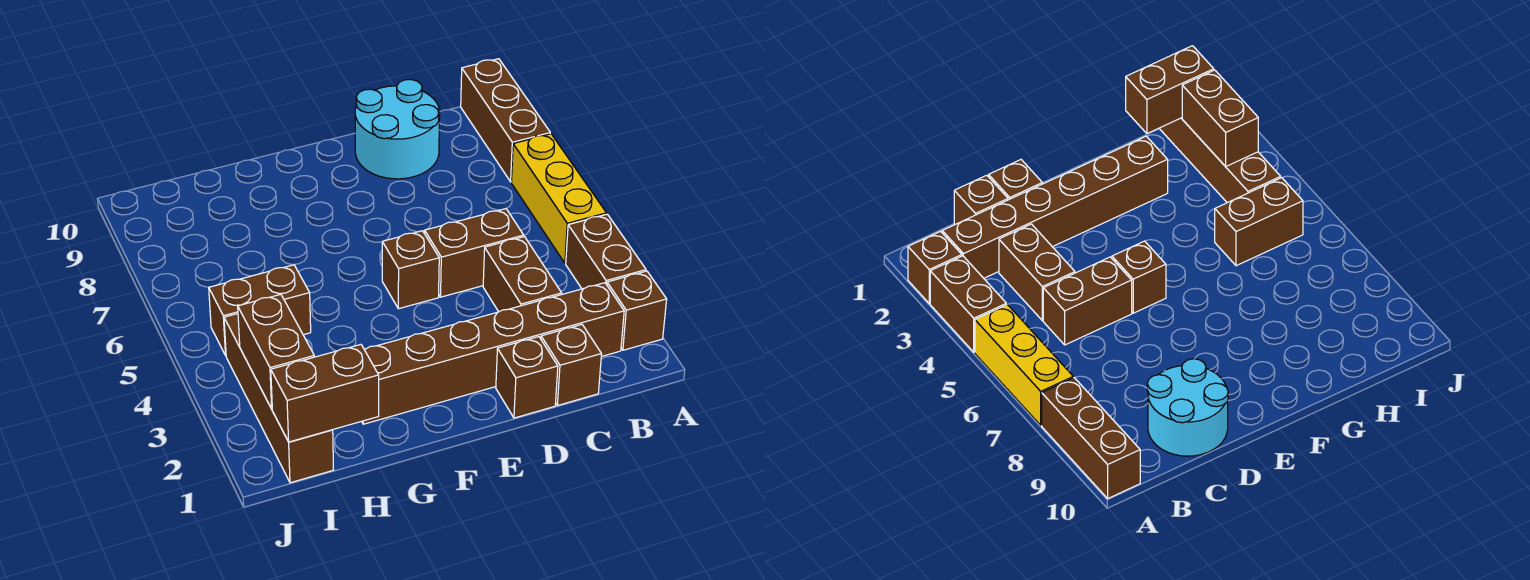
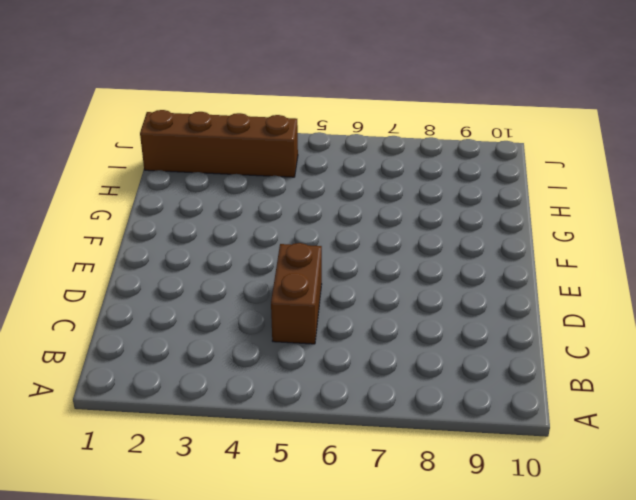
none -> brown 1x1 brick [607,271,667,350]
none -> brown 1x2 brick [566,214,646,289]
none -> yellow 1x3 brick [511,134,606,263]

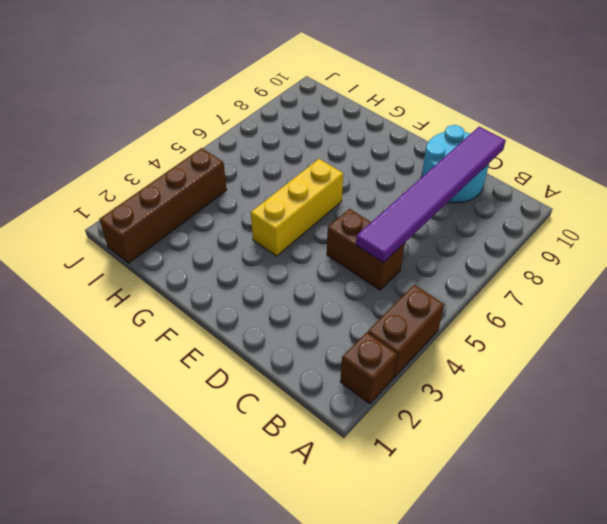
purple 1x6 tile [356,127,506,263] -> none
yellow 1x3 brick [251,159,343,256] -> yellow 1x3 brick moved to [511,134,606,263]
none -> brown 1x3 brick [461,59,550,182]
none -> brown 1x6 brick [362,283,624,424]
none -> brown 1x1 brick [541,325,601,406]

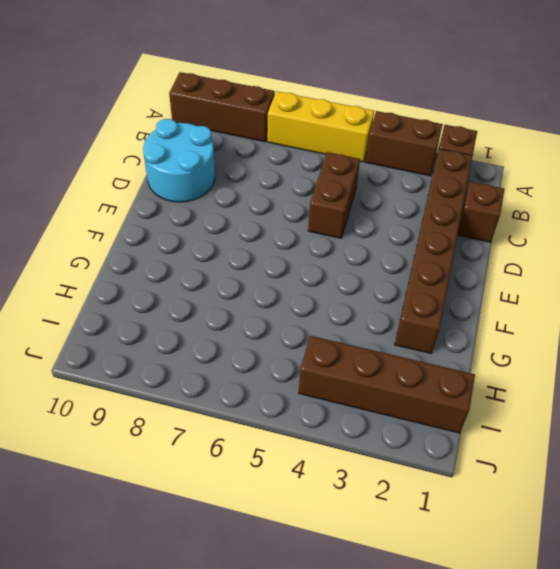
none -> brown 1x2 brick [483,237,562,312]
none -> brown 1x1 brick [496,337,558,418]
none -> brown 1x1 brick [382,231,439,309]

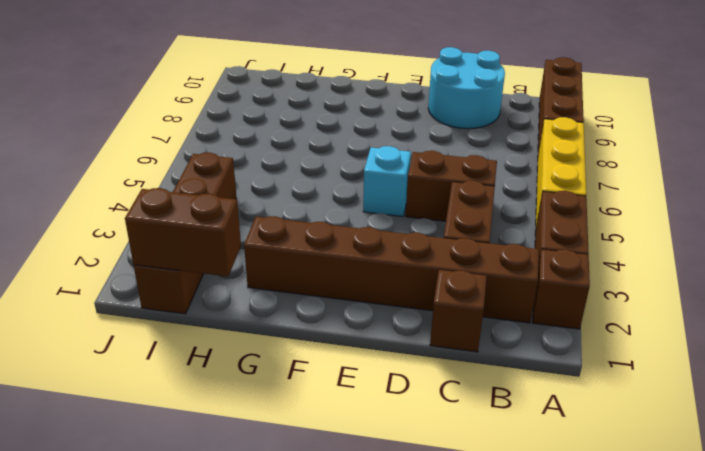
cyan 1x1 brick [363,146,411,216] -> brown 1x1 brick [382,231,439,309]
none -> brown 1x1 brick [496,337,558,418]
none -> brown 1x2 brick [209,265,311,355]
none -> brown 1x2 brick [238,294,314,409]

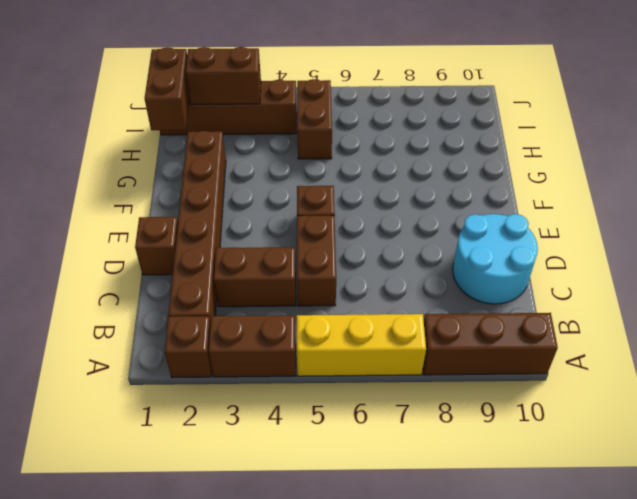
none -> brown 1x1 brick [541,325,601,406]

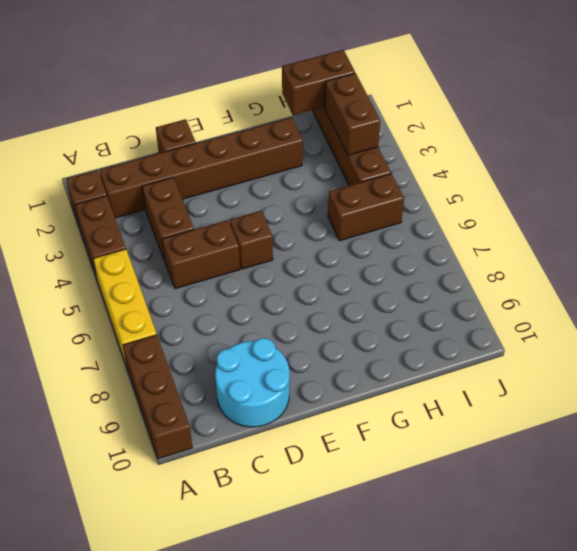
none -> brown 1x1 brick [541,325,601,406]

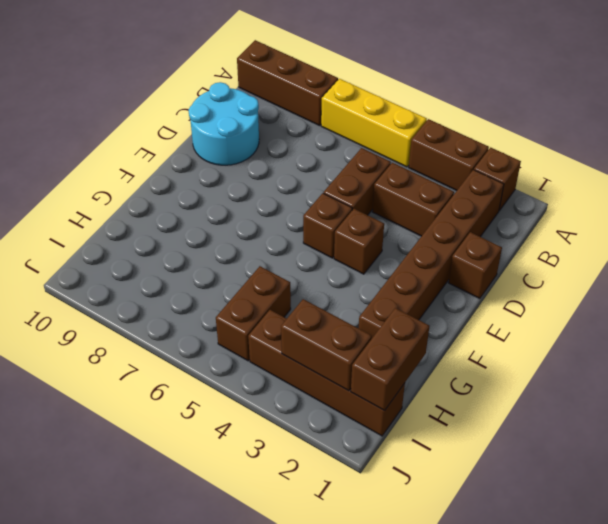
brown 1x1 brick [334,209,384,274] -> brown 1x1 brick moved to [541,325,601,406]

